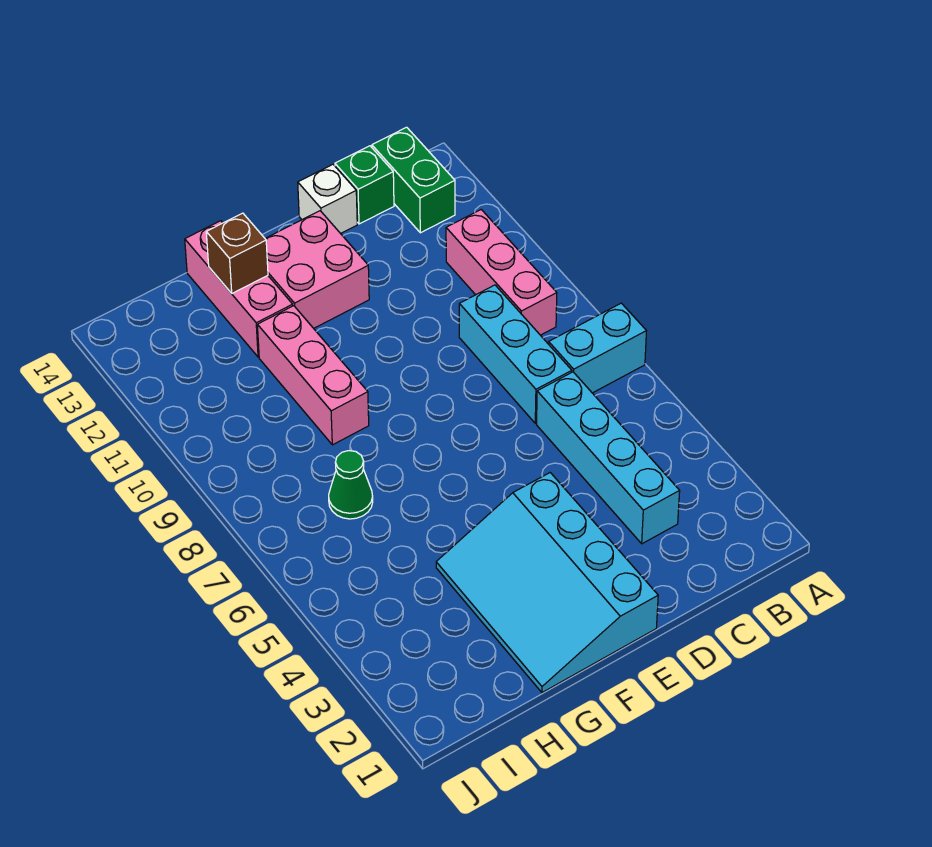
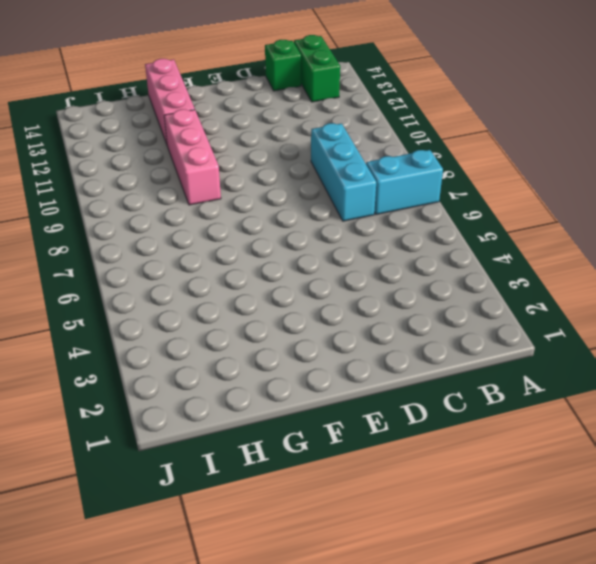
none -> pink 1x3 brick [446,210,557,335]
none -> cyan 1x4 brick [537,372,680,544]
none -> white 1x1 brick [298,164,357,234]

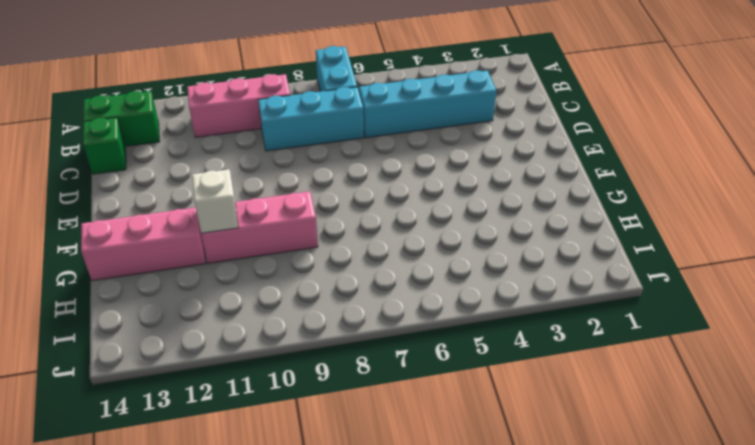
white 1x1 brick [192,169,238,234] -> white 1x1 brick moved to [298,164,357,234]
none -> cyan 3x4 slope [436,473,658,693]
none -> pink 2x2 brick [265,211,369,328]
none -> green 1x1 cone [329,451,373,519]

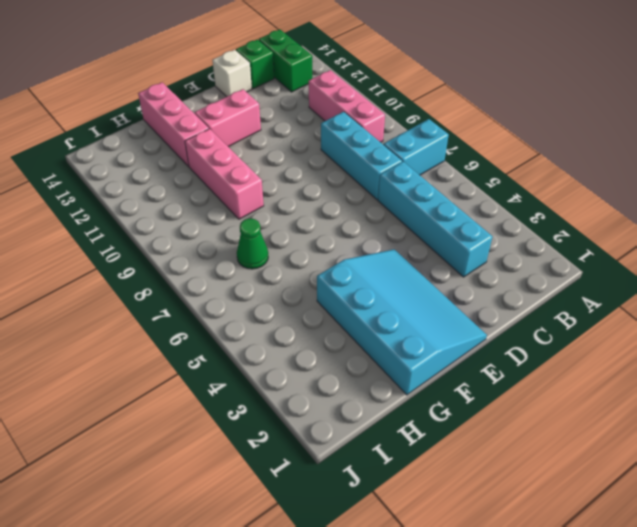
cyan 3x4 slope [317,249,487,395] -> cyan 3x4 slope turned to [436,473,658,693]
pink 1x2 brick [195,89,261,147] -> pink 2x2 brick [265,211,369,328]
none -> brown 1x1 brick [206,213,268,293]

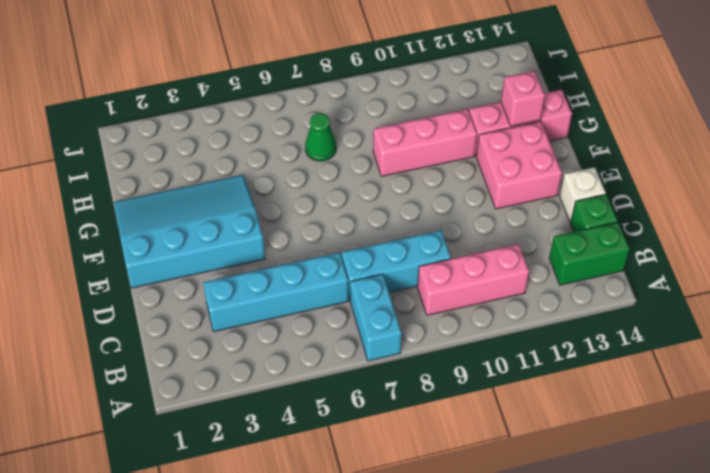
pink 1x1 brick [501,71,545,126] -> brown 1x1 brick [206,213,268,293]

